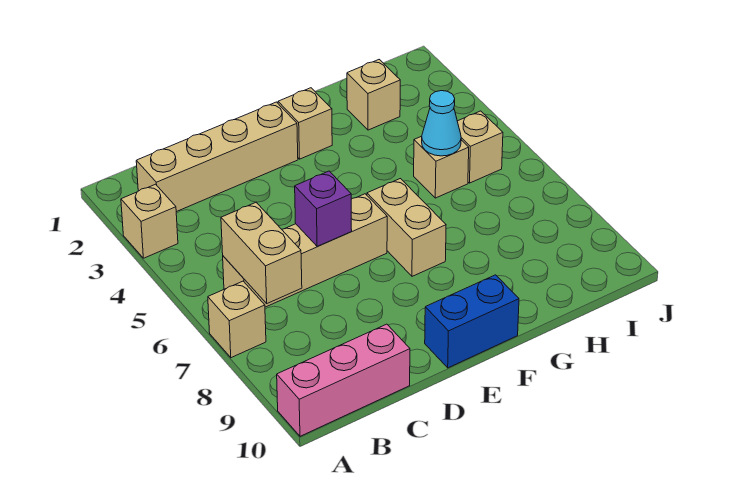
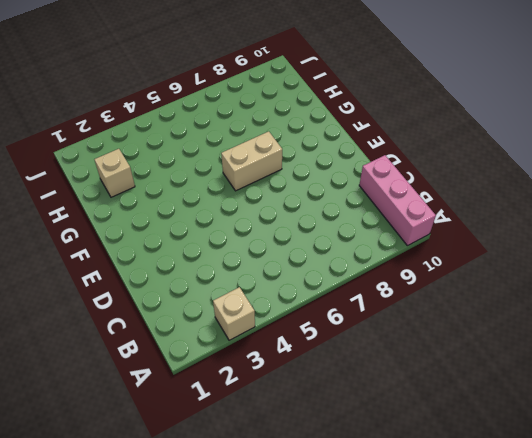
none -> tan 1x1 brick [208,281,266,358]
none -> tan 1x4 brick [136,102,298,212]
none -> tan 1x4 brick [223,194,387,307]

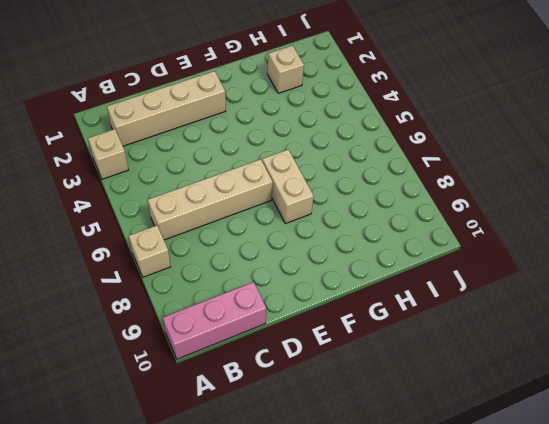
none -> blue 1x2 brick [425,275,519,368]
none -> tan 1x1 brick [278,88,332,159]
none -> tan 1x1 brick [414,136,469,198]

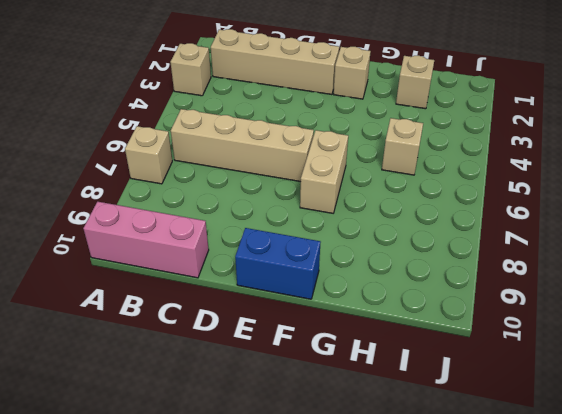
none -> tan 1x1 brick [457,111,503,183]
none -> tan 1x2 brick [221,203,302,303]
none -> purple 1x1 brick [295,171,352,246]

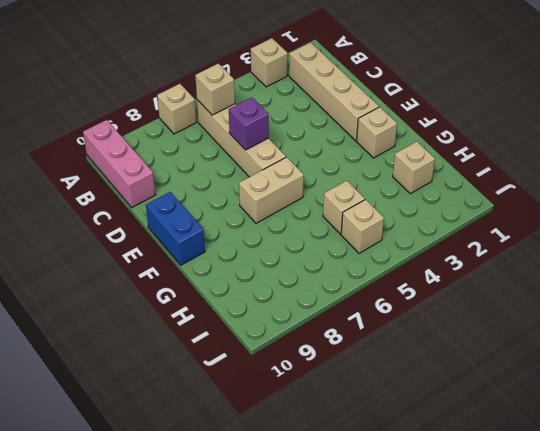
tan 1x1 brick [195,63,235,115] -> tan 1x2 brick [221,203,302,303]
none -> cyan 1x1 cone [422,91,461,156]

